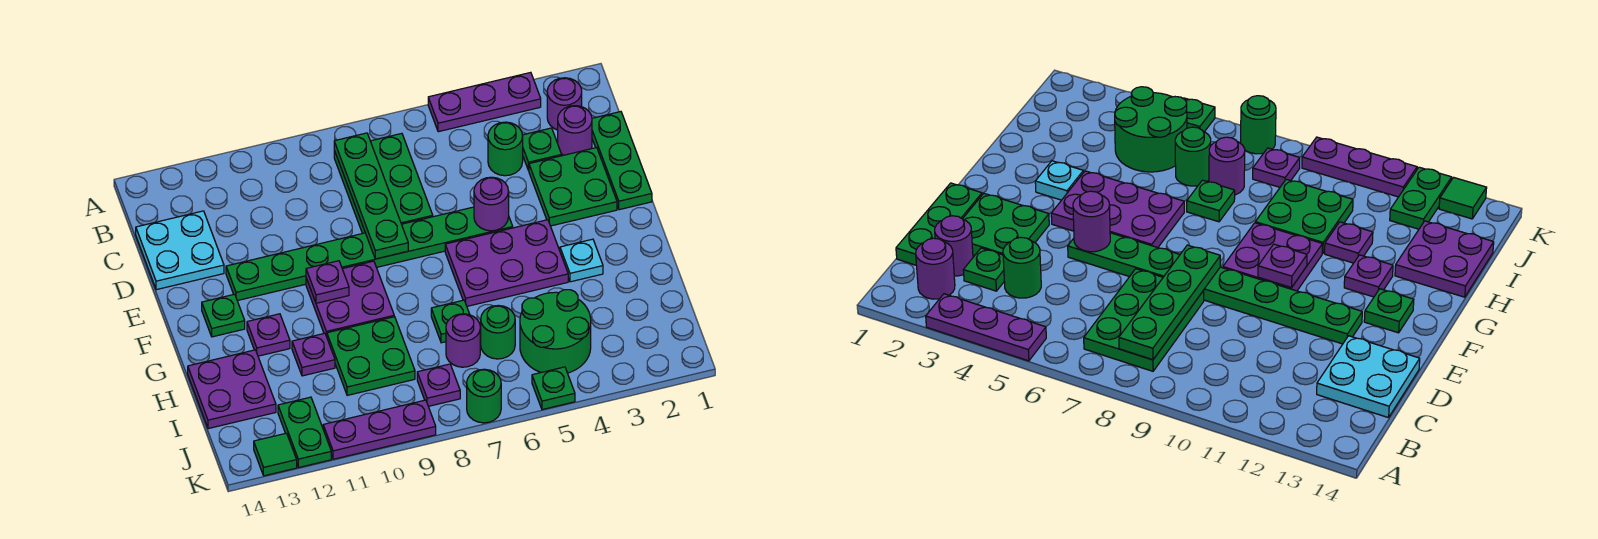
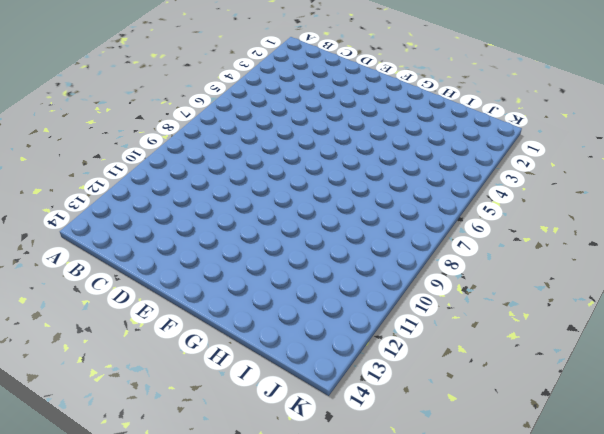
none -> purple 1x3 plate [428,72,541,132]
none -> purple 1x1 round brick [547,78,582,130]
none -> green 2x3 plate [334,133,433,233]
none -> green 1x3 plate [592,112,652,210]

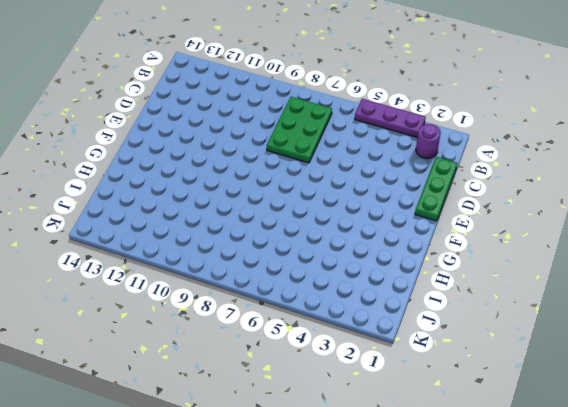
none -> purple 1x1 round brick [558,106,592,155]
none -> green 1x1 plate [522,128,562,170]
none -> green 1x1 round brick [488,122,523,176]
none -> cyan 2x2 plate [136,211,224,290]

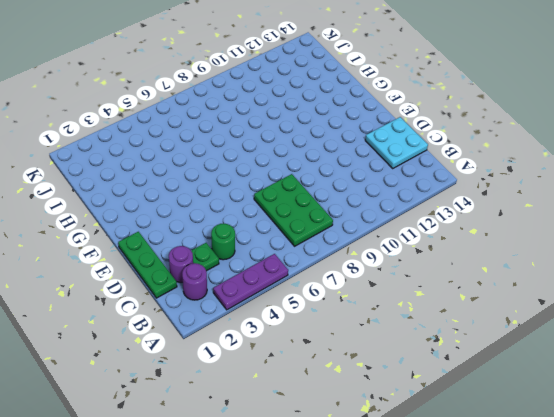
none -> green 2x2 plate [529,148,617,226]
none -> green 1x8 plate [226,207,513,301]
none -> purple 2x3 plate [445,220,568,306]
none -> purple 2x2 plate [306,261,394,337]

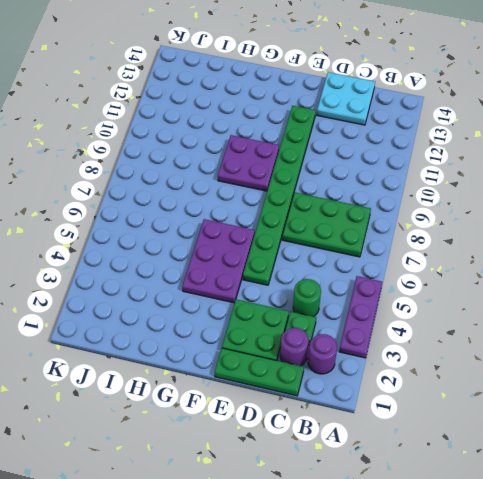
none -> green 1x1 plate [202,294,245,337]
none -> cyan 1x1 plate [560,239,603,282]
none -> purple 1x1 plate [247,314,290,356]
none -> green 1x1 plate [431,300,470,343]

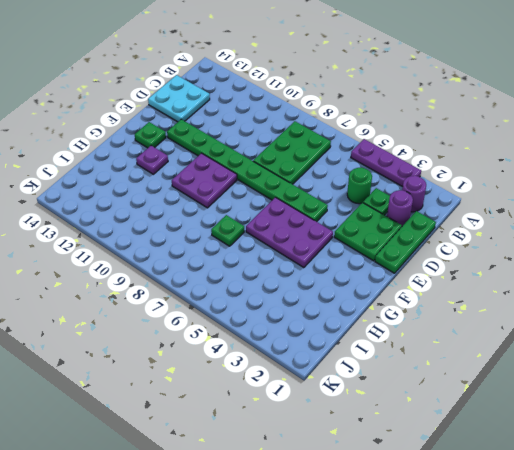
none -> cyan 1x1 plate [560,239,603,282]
none -> green 2x2 plate [327,317,415,395]
none -> purple 1x1 plate [292,333,335,376]
none -> purple 2x2 plate [188,350,276,429]

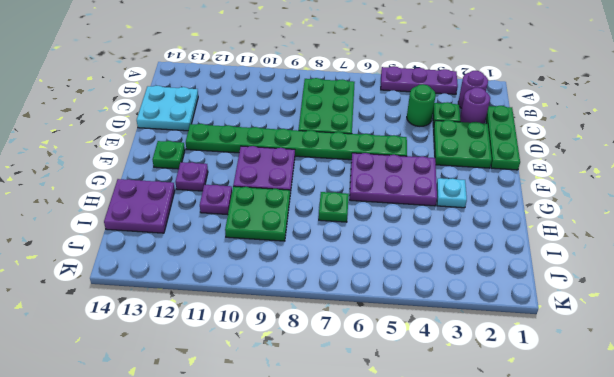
none -> green 2x2 round brick [520,290,591,373]
none -> green 1x1 round brick [481,305,515,359]
none -> purple 1x1 round brick [446,314,480,367]
none -> purple 1x1 plate [417,364,460,406]

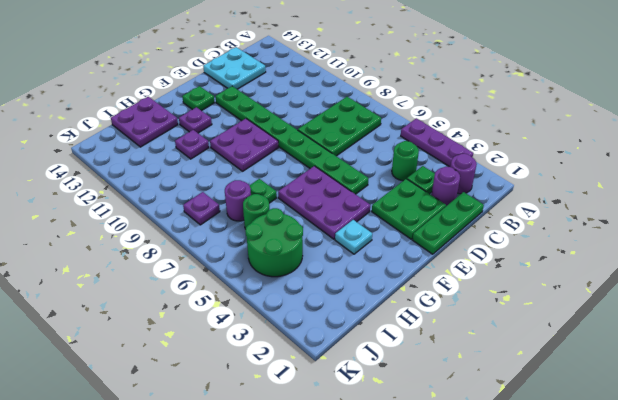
none -> green 2x2 plate [327,317,415,395]
none -> green 1x2 plate [278,397,331,468]
none -> green 1x1 plate [532,367,575,410]
none -> green 1x1 round brick [467,369,501,423]

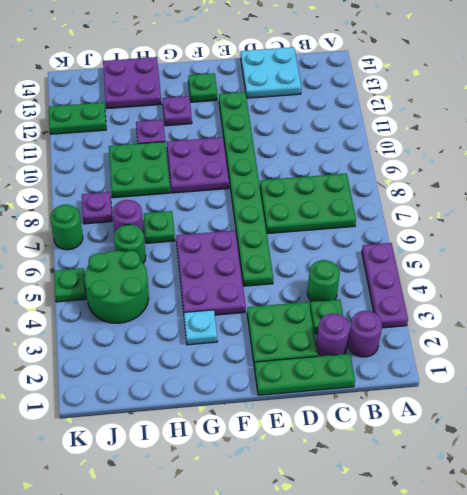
none -> purple 1x3 plate [323,400,436,459]
none -> green 1x1 tile [254,433,297,476]
none -> green 1x4 plate [334,133,408,259]
none -> purple 1x1 round brick [474,177,509,231]

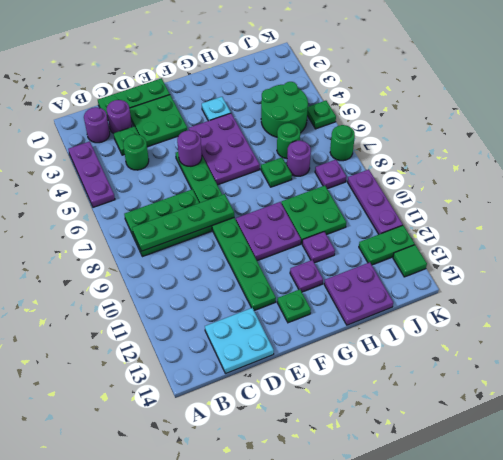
none -> purple 1x1 plate [306,261,349,303]

